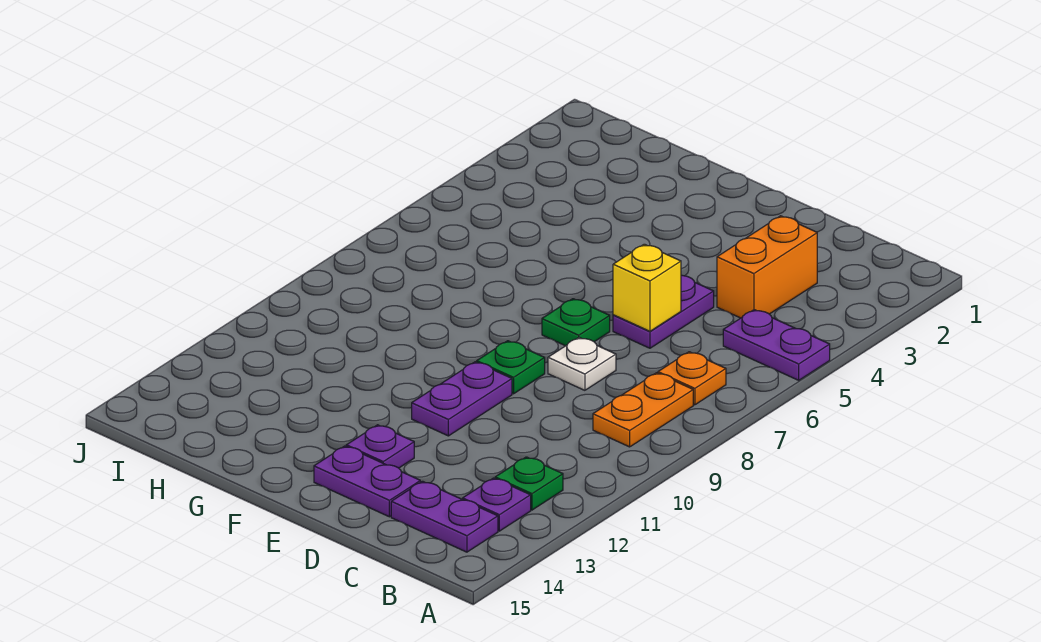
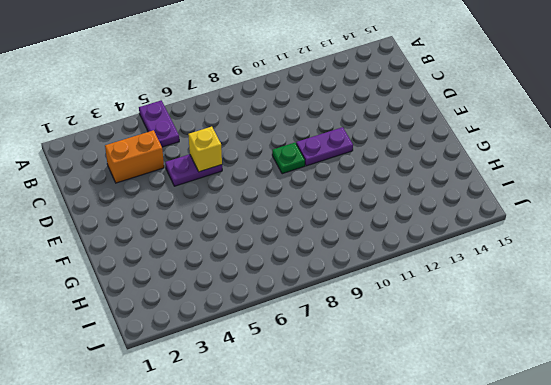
none -> orange 1x1 plate [658,352,726,405]
none -> orange 1x2 plate [593,373,693,447]
none -> green 1x1 plate [495,457,563,510]

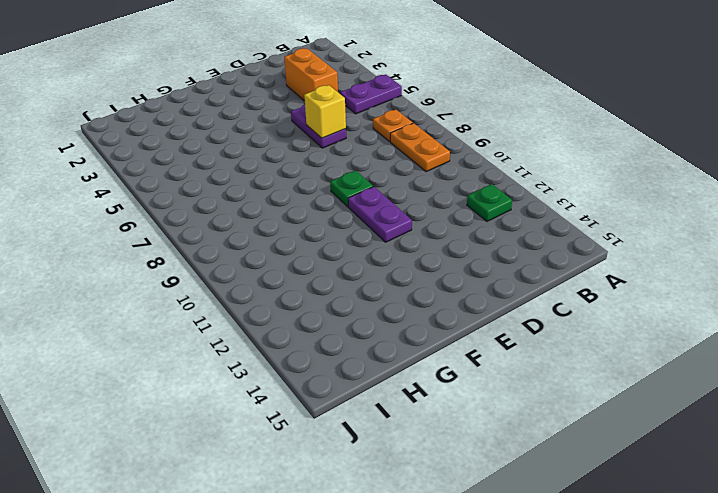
none -> purple 1x1 plate [463,478,531,531]
none -> purple 1x2 plate [391,481,498,552]
none -> white 1x1 plate [548,337,616,390]

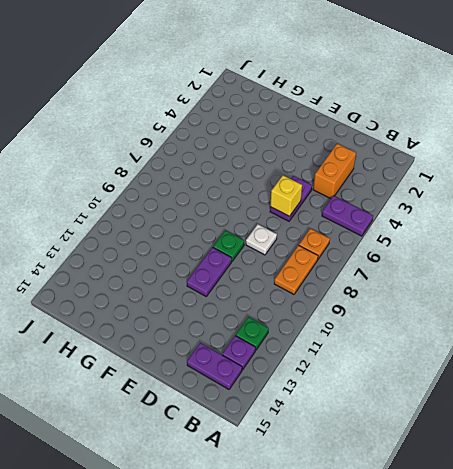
none -> purple 1x2 plate [314,446,420,517]
none -> green 1x1 plate [542,299,610,346]
none -> purple 1x1 plate [346,425,414,468]

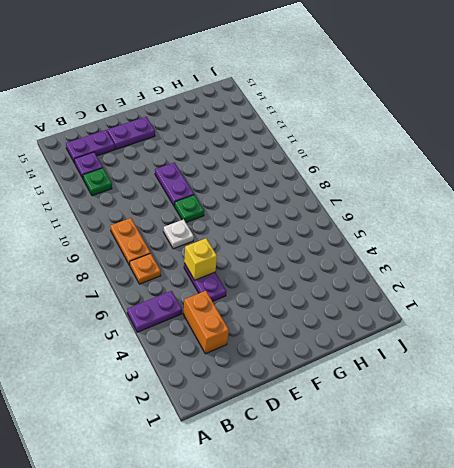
none -> green 1x1 plate [542,299,610,346]
none -> purple 1x1 plate [346,425,414,468]

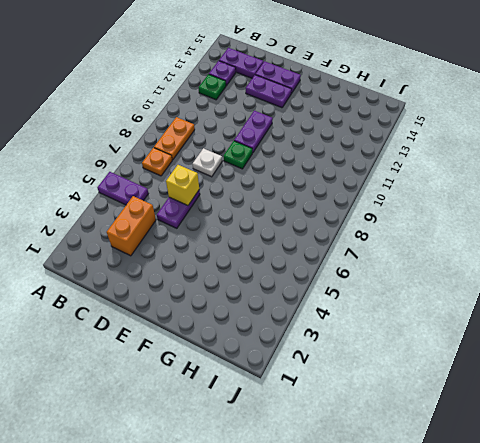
purple 1x2 plate [246,75,292,108] -> purple 1x1 plate [346,425,414,468]
none -> green 1x1 plate [542,299,610,346]

